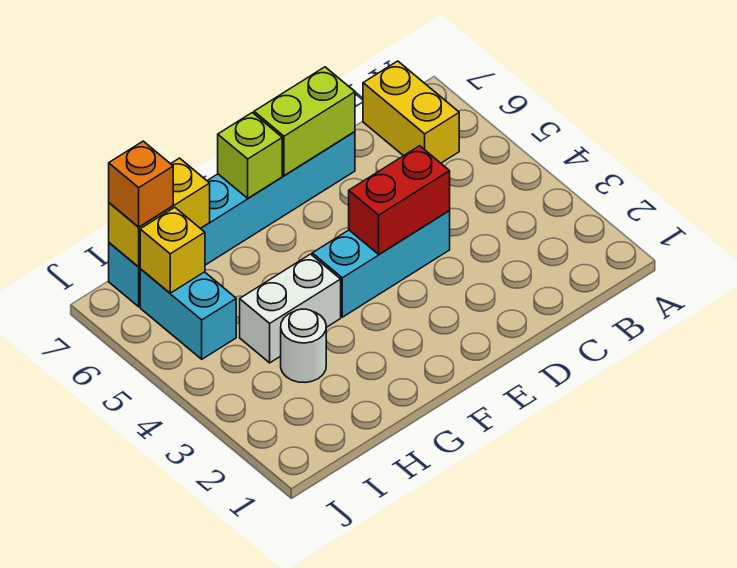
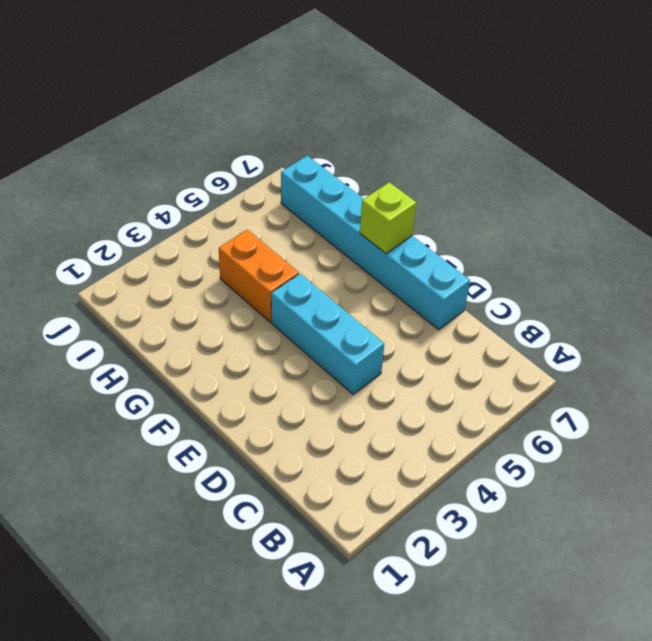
orange 1x2 brick [219,230,299,322] -> white 1x2 brick [240,254,341,363]
none -> yellow 1x2 brick [363,61,459,163]
none -> white 1x1 round brick [281,309,326,383]
none -> cyan 1x2 brick [140,269,236,359]

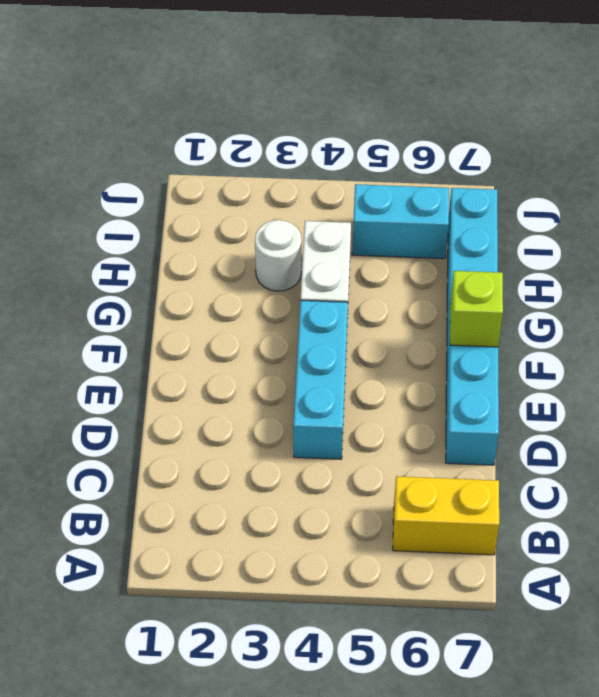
none -> red 1x2 brick [349,146,450,254]
none -> lime 1x2 brick [254,67,355,176]
none -> yellow 1x2 brick [109,158,210,267]

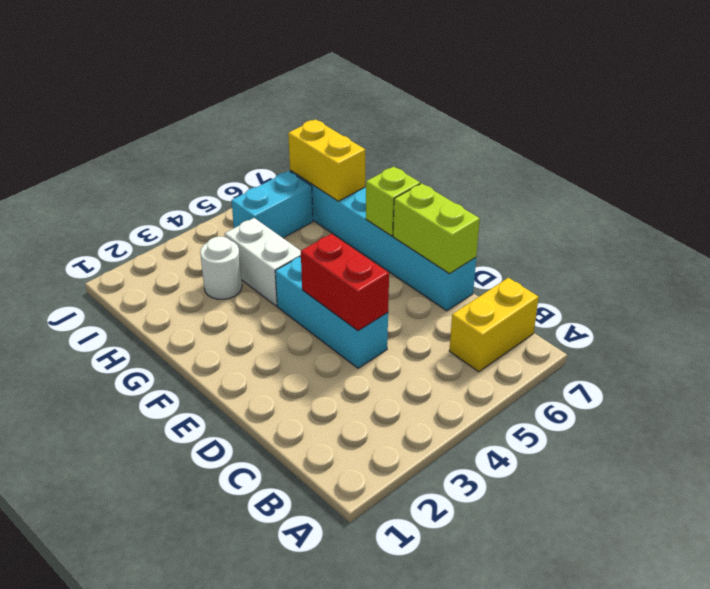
none -> yellow 1x1 brick [140,207,205,293]
none -> orange 1x1 brick [109,141,173,227]

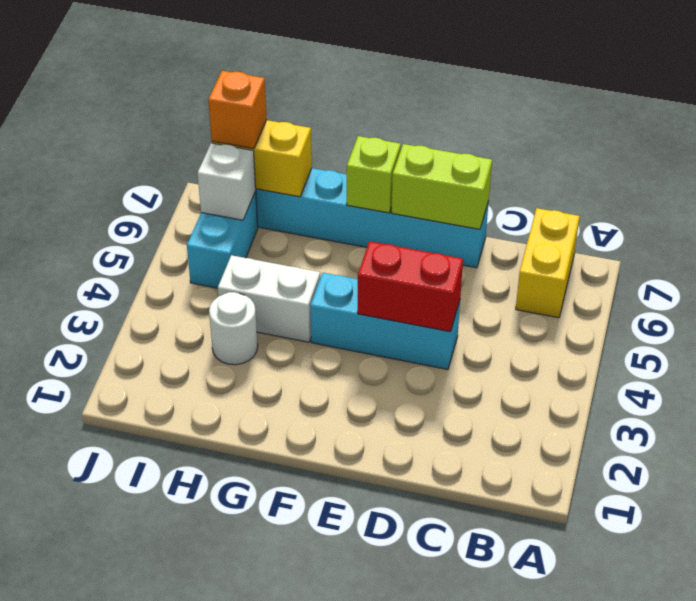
white 1x1 brick [198,143,256,220] -> yellow 1x1 brick [140,207,205,293]

